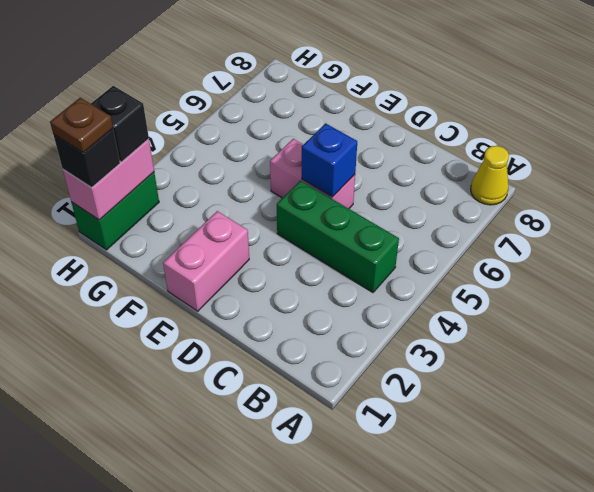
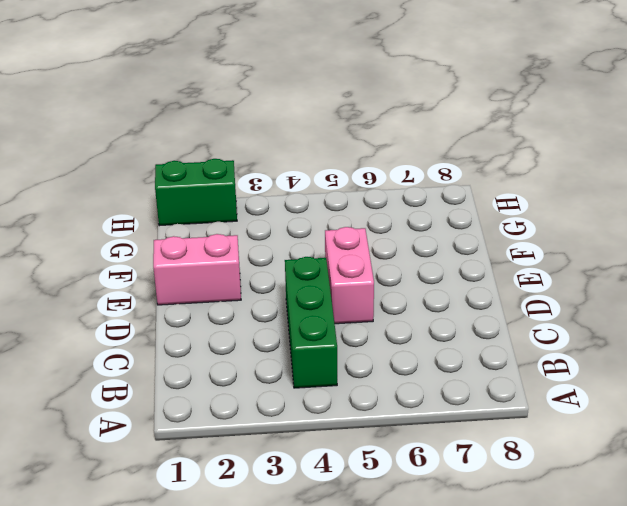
none -> yellow 1x1 cone [471,146,509,205]
none -> blue 1x1 brick [302,123,357,197]

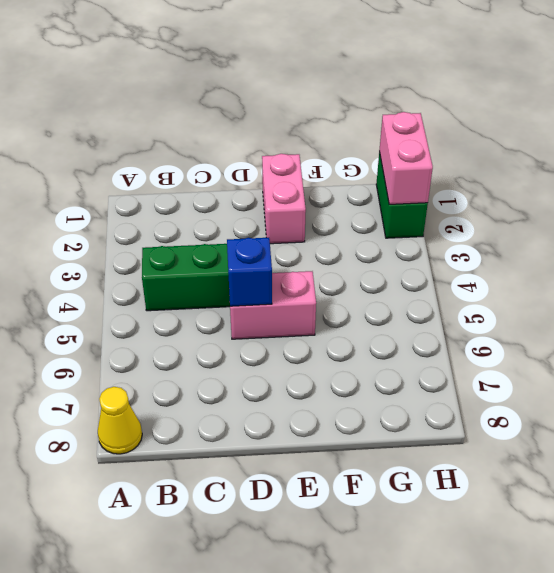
none -> black 1x1 brick [53,129,120,188]
none -> black 1x1 brick [91,86,149,162]

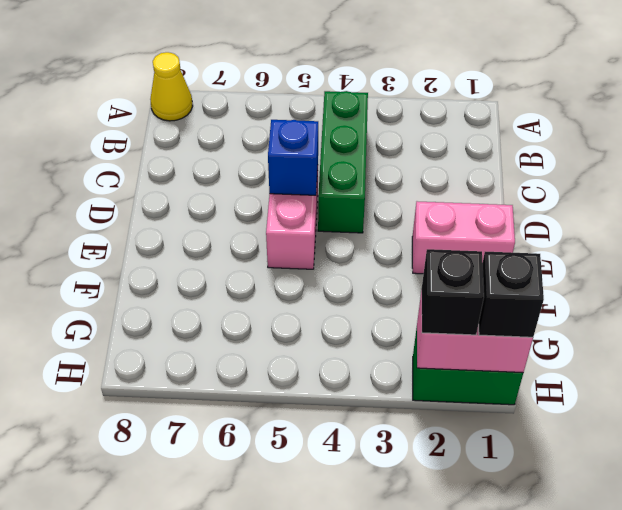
none -> brown 1x1 plate [50,98,113,152]

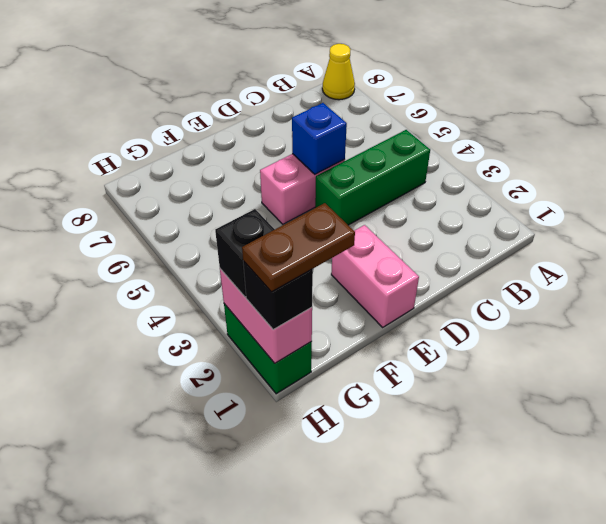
brown 1x2 plate [242,203,355,292] -> brown 1x1 plate [50,98,113,152]

